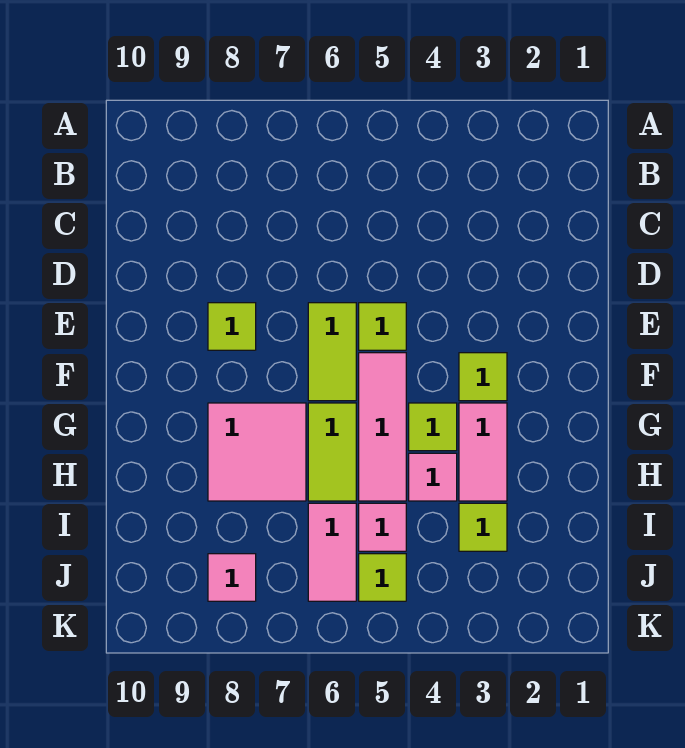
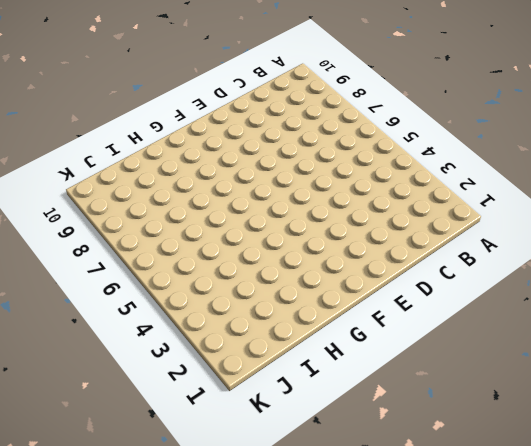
none -> lime 1x1 tile [359,303,406,350]
none -> lime 1x2 tile [308,303,356,401]
none -> lime 1x1 tile [208,303,256,350]

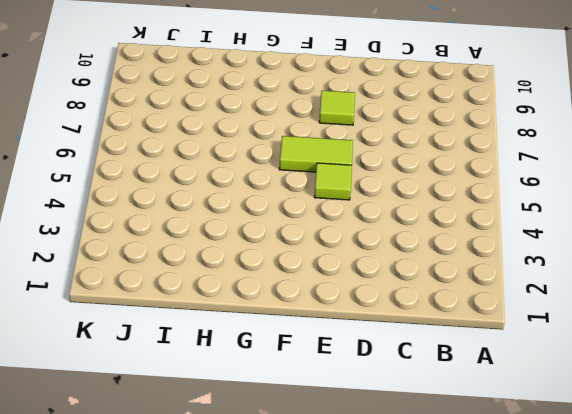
none -> lime 1x1 tile [459,353,507,401]
none -> pink 1x3 tile [359,353,406,501]
none -> pink 1x2 tile [459,403,507,501]

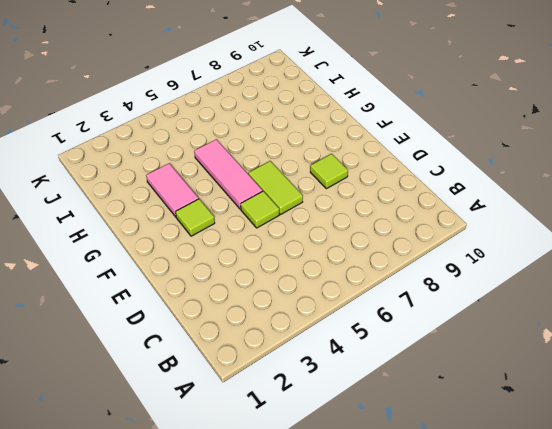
none -> lime 1x1 tile [409,403,457,451]
none -> lime 1x2 tile [308,403,356,501]
none -> pink 2x2 tile [208,403,306,501]

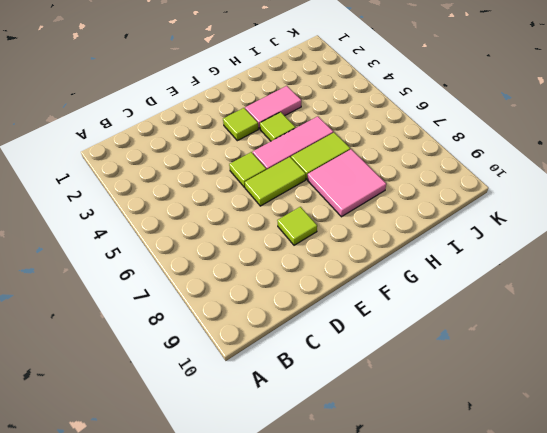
none -> pink 1x1 tile [409,453,457,501]
none -> lime 1x1 tile [459,503,507,551]
none -> pink 1x1 tile [359,503,406,551]

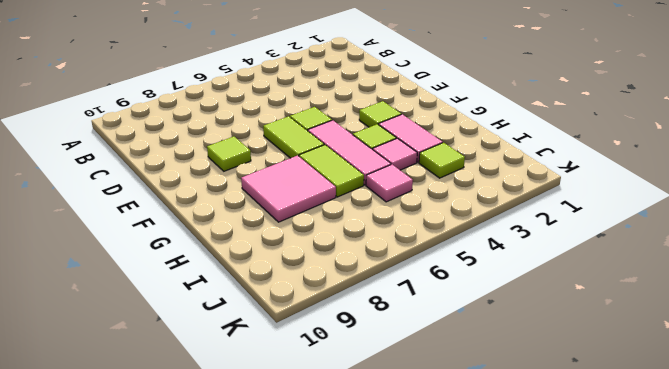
none -> pink 1x2 tile [308,503,356,601]
none -> lime 1x1 tile [359,554,406,601]
none -> pink 1x1 tile [208,554,256,601]

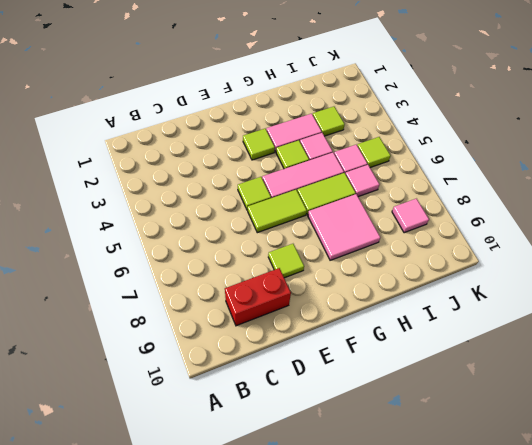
red 1x2 brick [225,268,291,326] -> none
pink 1x1 tile [346,165,380,197] -> pink 1x2 tile [308,503,356,601]

